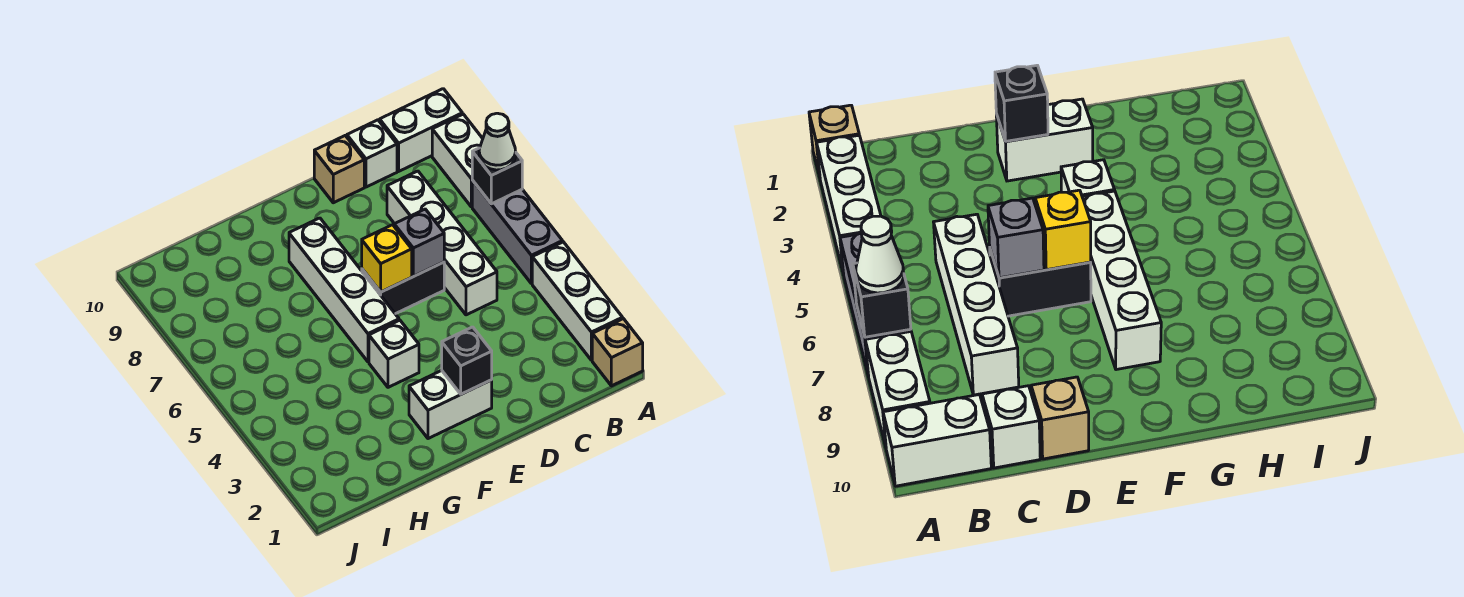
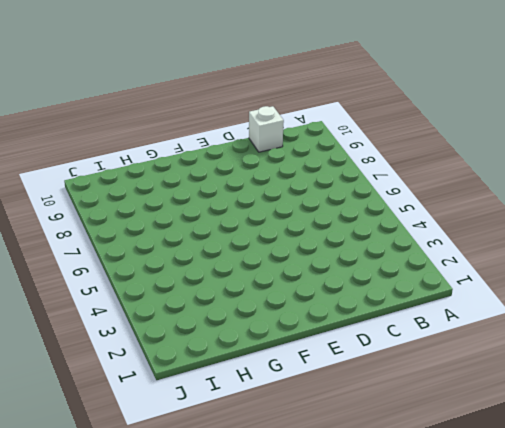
none -> tan 1x1 brick [592,319,643,386]
none -> white 1x3 brick [532,242,623,360]
none -> grey 1x3 brick [472,180,563,284]

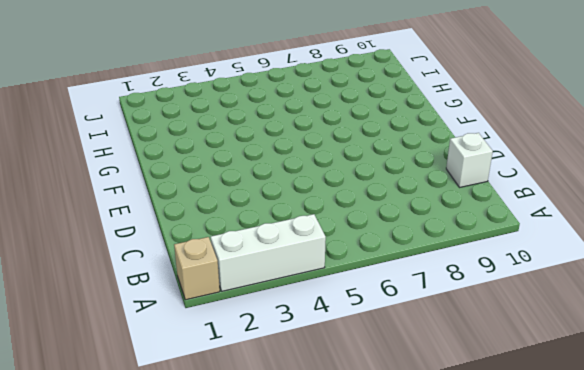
none -> grey 1x3 brick [472,180,563,284]
none -> white 1x2 brick [432,114,483,207]
none -> white 1x2 brick [380,89,462,171]

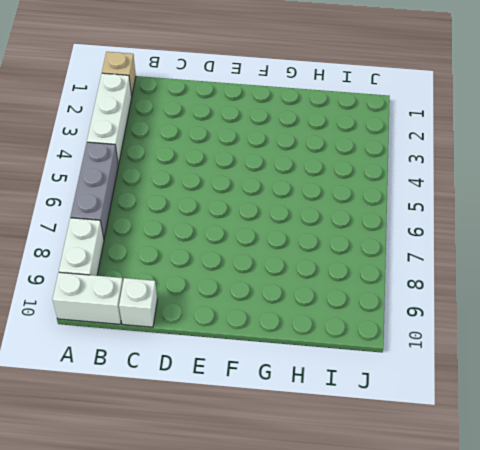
none -> white 1x4 brick [387,171,497,315]
none -> black 1x2 brick [362,262,444,314]
none -> tan 1x1 brick [314,136,364,203]

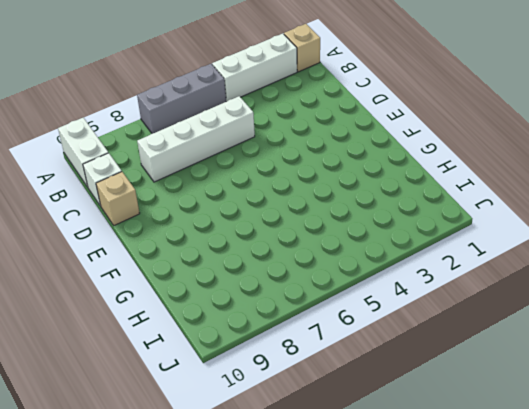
none -> white 1x2 brick [432,114,483,207]
none -> black 1x2 brick [362,262,444,314]
none -> white 1x2 brick [409,370,492,439]

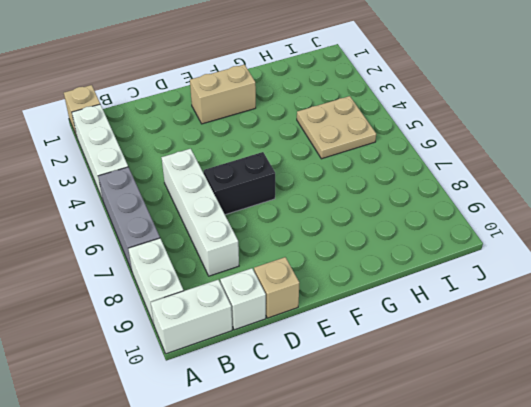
tan 1x2 brick [190,65,256,124] -> white 1x2 brick [409,370,492,439]
tan 2x2 plate [297,96,376,159] -> none
none -> white 1x1 brick [369,320,419,387]
none -> white 1x4 brick [289,218,399,362]
none -> black 1x1 brick [472,148,522,204]

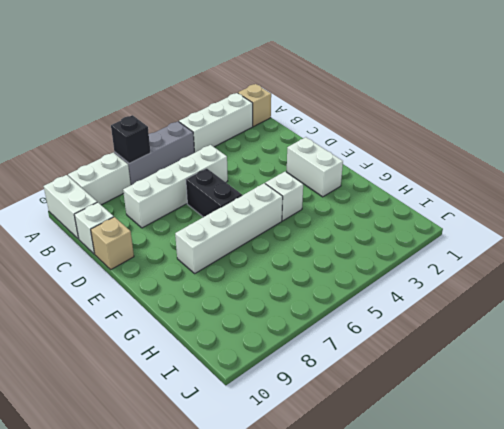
none -> grey 1x1 brick [394,209,444,276]
none -> black 1x1 brick [442,327,492,394]
none -> yellow 1x1 brick [362,225,412,292]

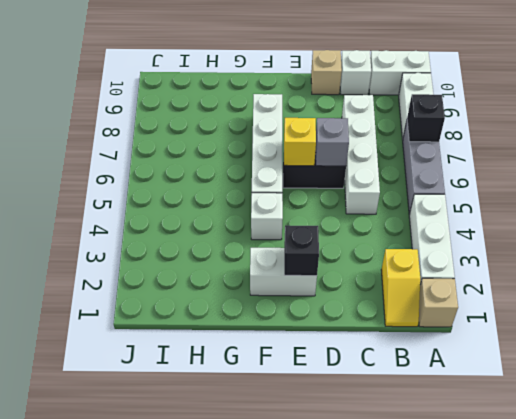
yellow 1x2 slope [381,249,420,327] -> none
none -> white 1x1 cone [479,113,516,170]

